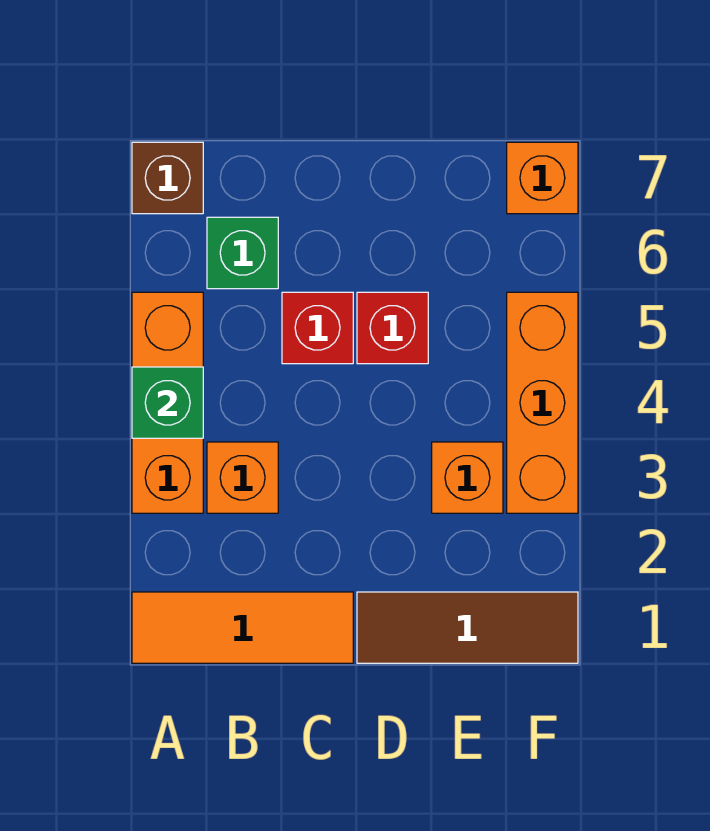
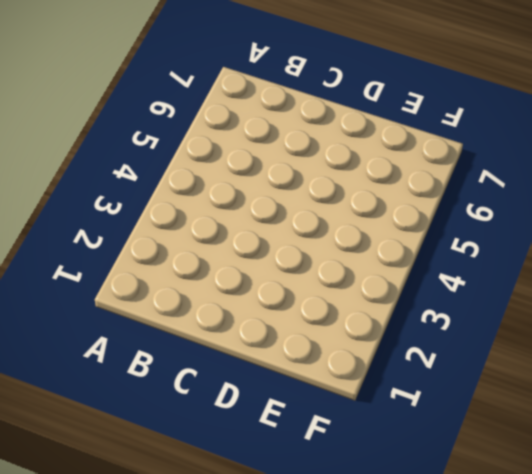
none -> orange 1x3 tile [132,592,353,663]
none -> orange 1x3 brick [132,292,203,513]
none -> brown 1x1 brick [132,142,203,214]

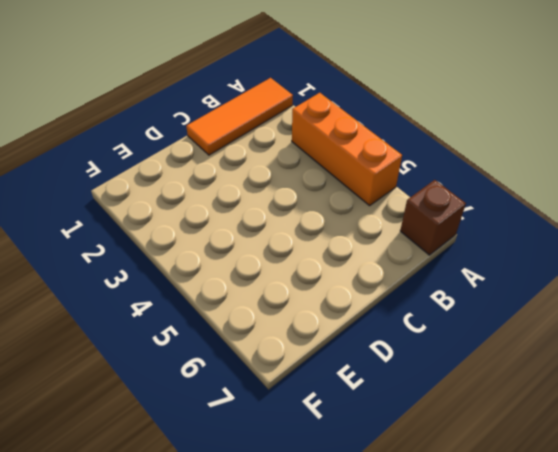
none -> orange 1x1 brick [207,442,278,513]
none -> green 1x1 brick [207,217,278,289]
none -> red 1x1 brick [282,292,353,364]

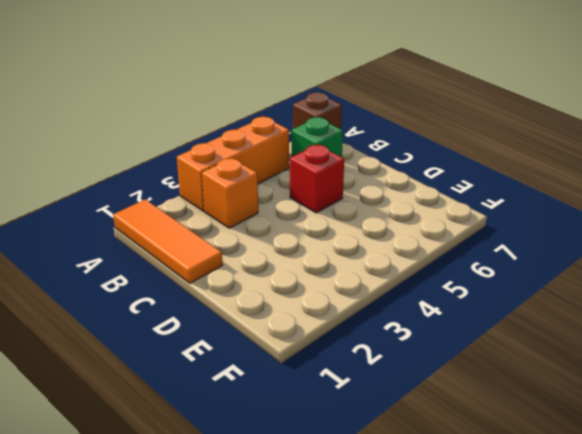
none -> brown 1x3 tile [357,592,578,663]
none -> red 1x1 brick [357,292,428,364]
none -> orange 1x1 brick [432,442,503,513]

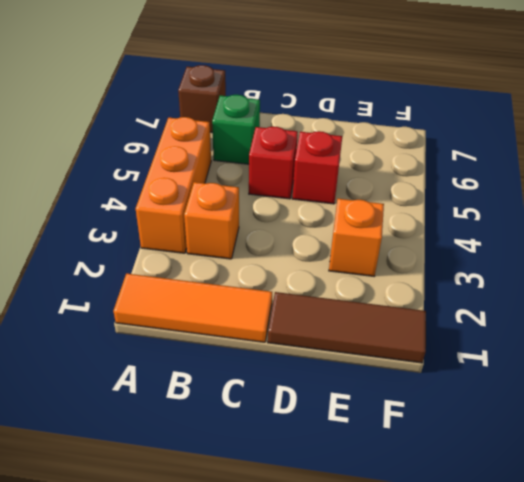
none -> orange 1x3 brick [507,292,578,513]
none -> orange 1x1 brick [507,142,578,214]
none -> green 1x1 brick [132,367,203,438]

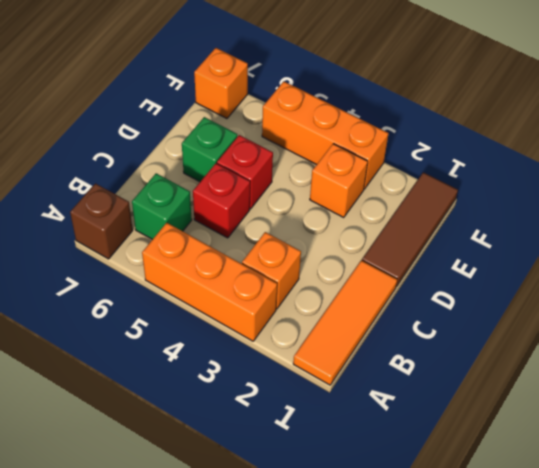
green 1x1 brick [182,117,237,182] -> green 1x1 brick moved to [132,367,203,438]

